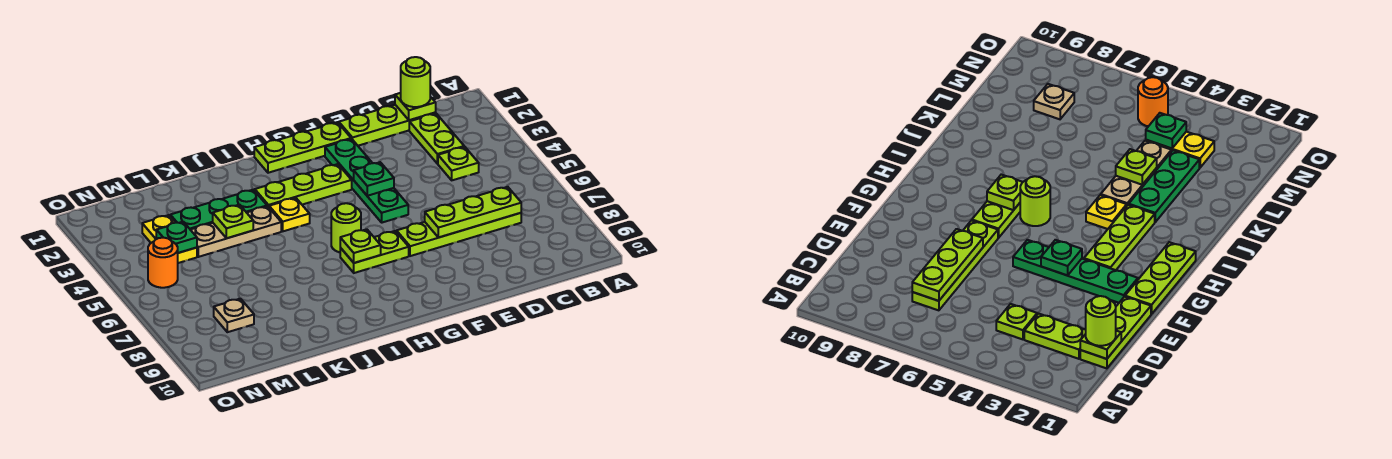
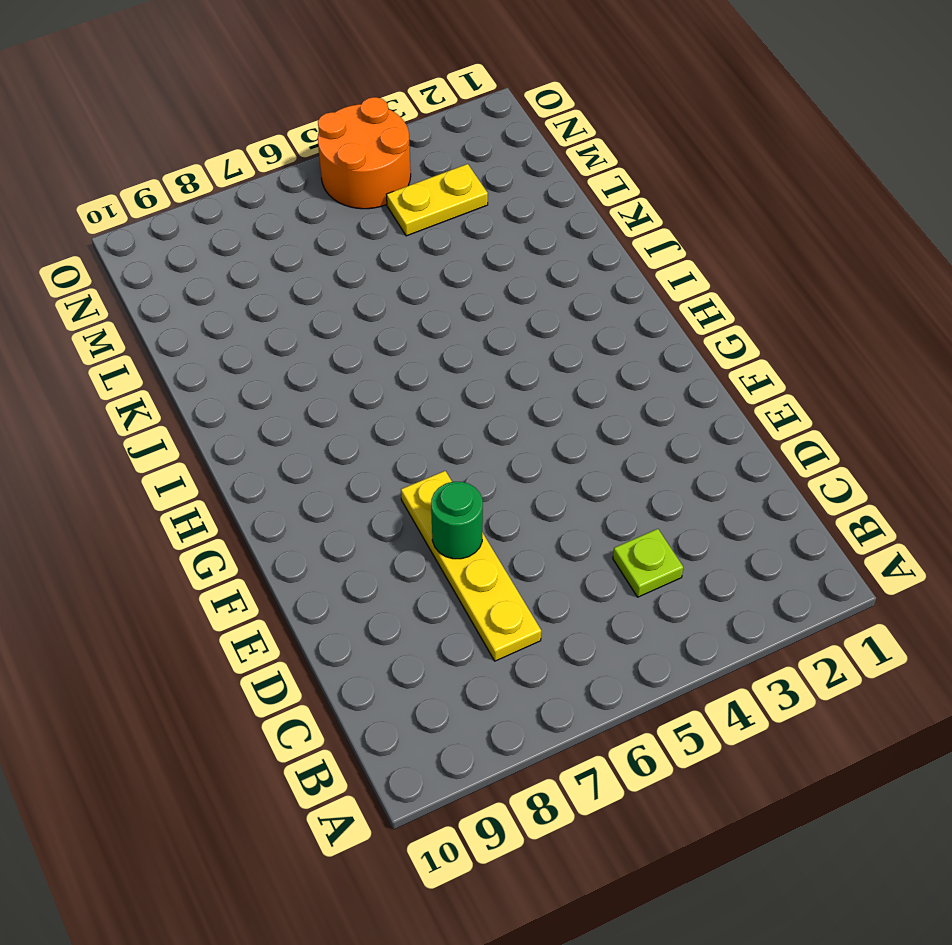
yellow 1x4 plate [401,471,541,661] -> lime 1x4 plate [397,213,521,256]
green 1x1 round brick [431,482,483,559] -> lime 1x3 plate [425,187,521,238]
orange 2x2 round brick [318,97,411,209] -> orange 1x1 round brick [148,238,178,288]
none -> lime 1x3 plate [339,105,436,146]
none -> lime 1x2 plate [409,114,464,164]
none -> lime 1x3 plate [254,122,351,173]

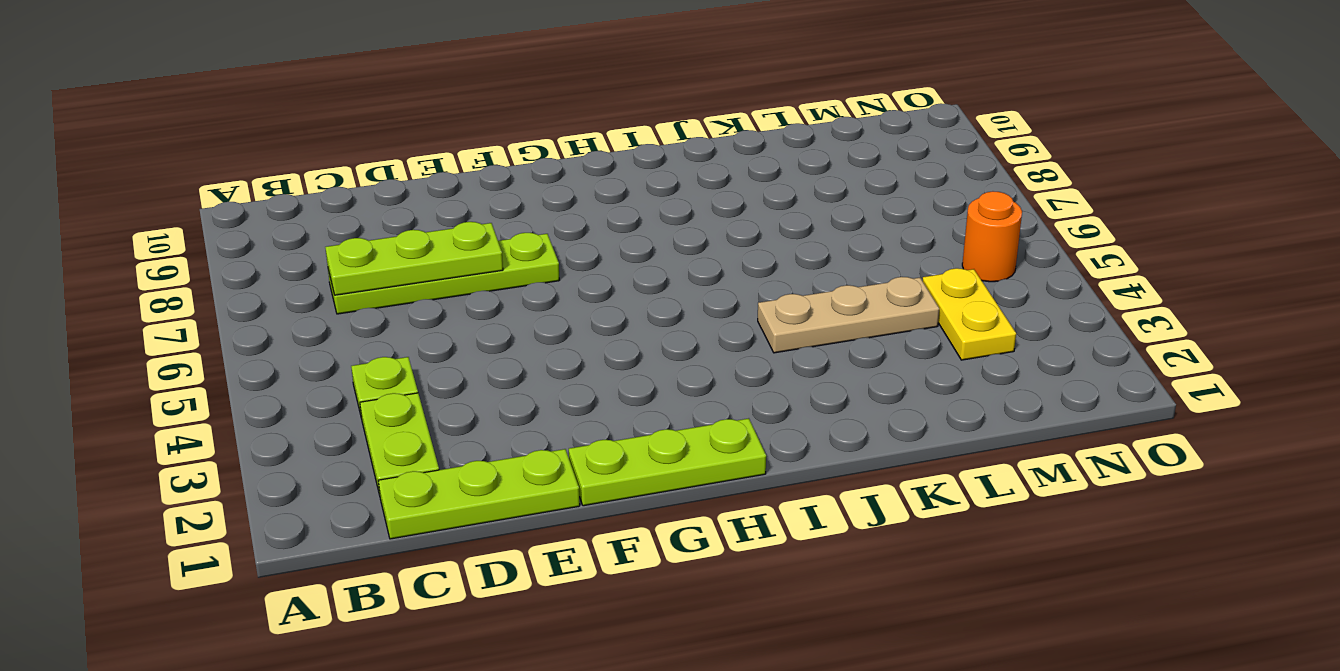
none -> green 1x4 plate [325,139,408,223]
none -> lime 1x3 plate [254,164,352,207]
none -> lime 1x2 plate [340,231,409,273]

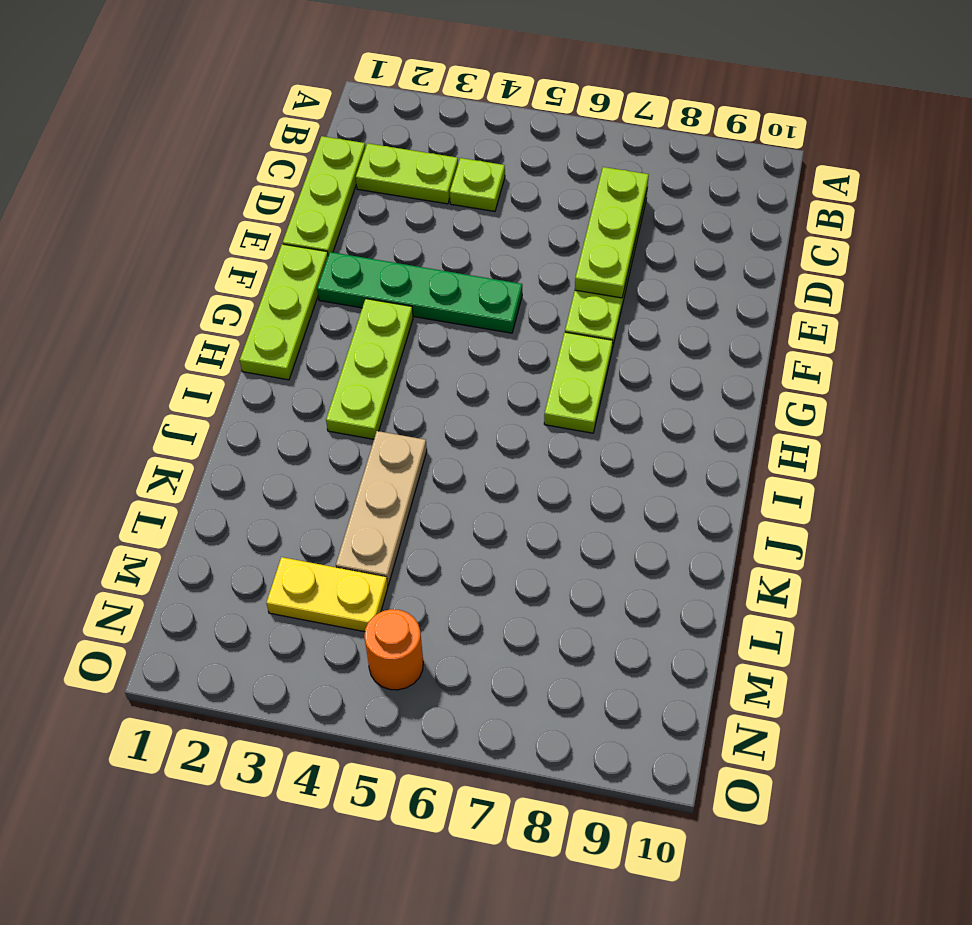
none -> lime 1x1 round brick [331,203,361,252]
none -> yellow 1x1 plate [269,198,310,231]
none -> green 1x3 plate [170,190,267,230]

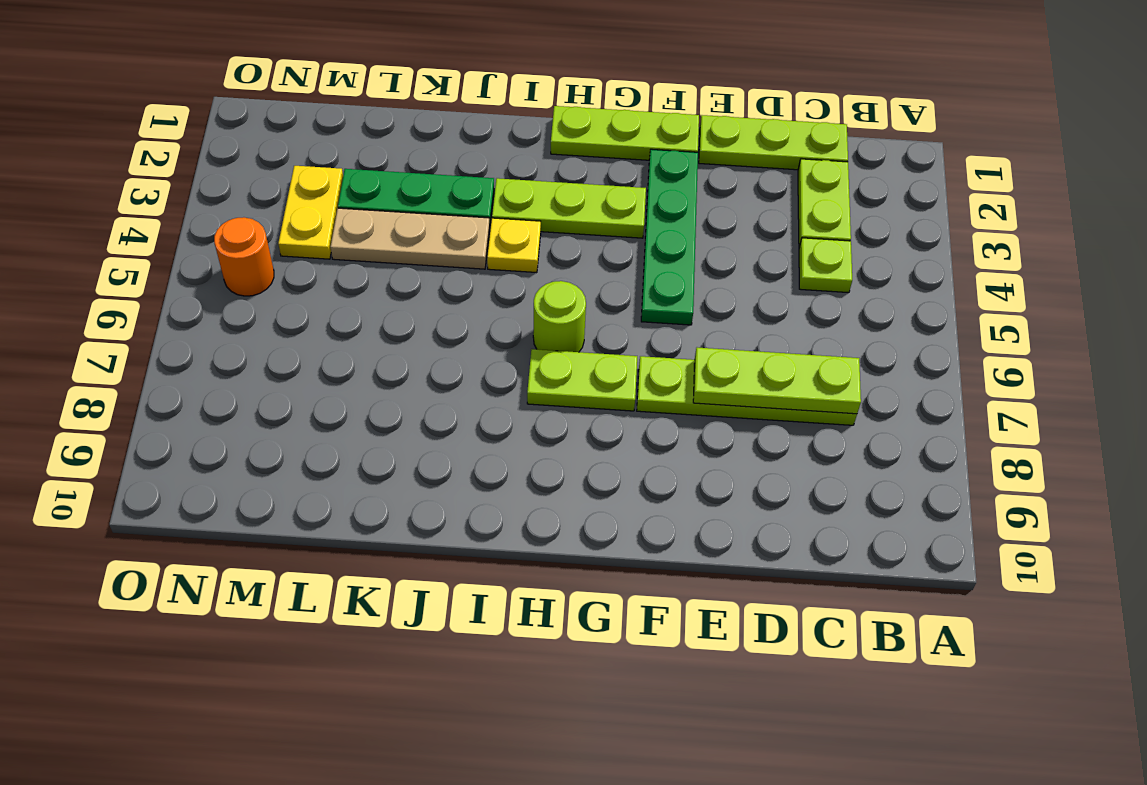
none -> tan 1x1 plate [214,299,254,332]
none -> lime 1x1 plate [395,93,436,120]
none -> green 1x1 plate [354,162,394,196]

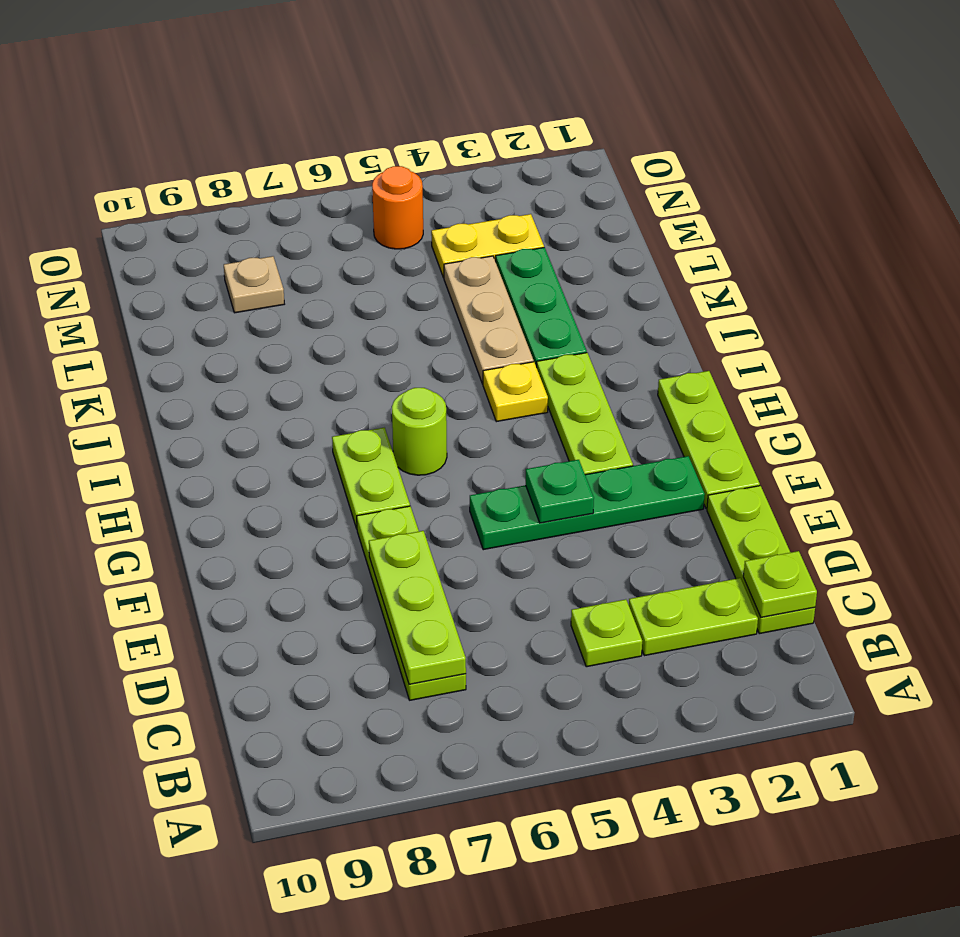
none -> lime 1x1 plate [340,229,381,263]
none -> lime 1x1 plate [213,205,253,238]
none -> green 1x1 plate [156,222,197,253]

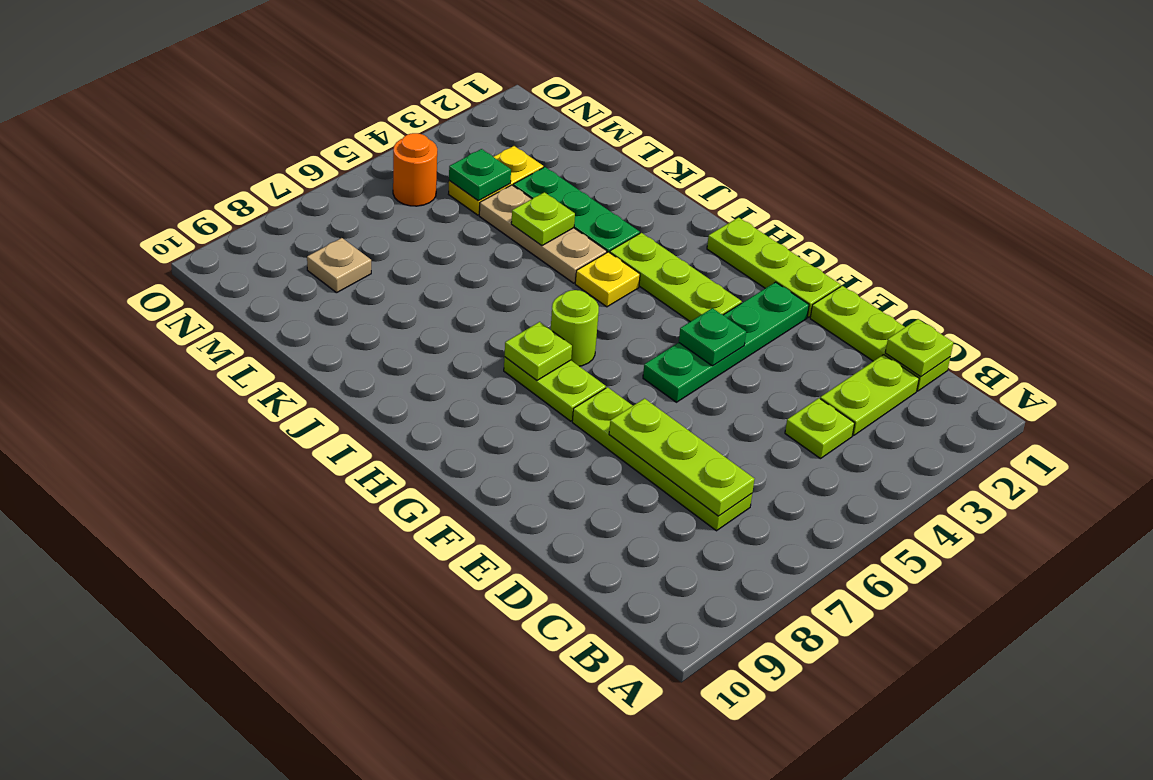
none -> lime 1x1 round brick [401,57,430,107]

